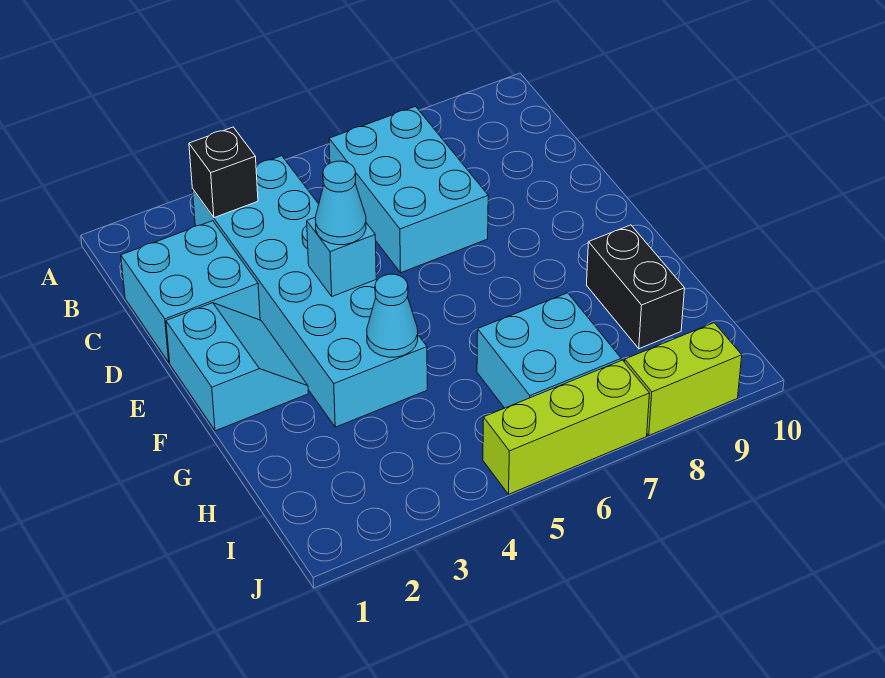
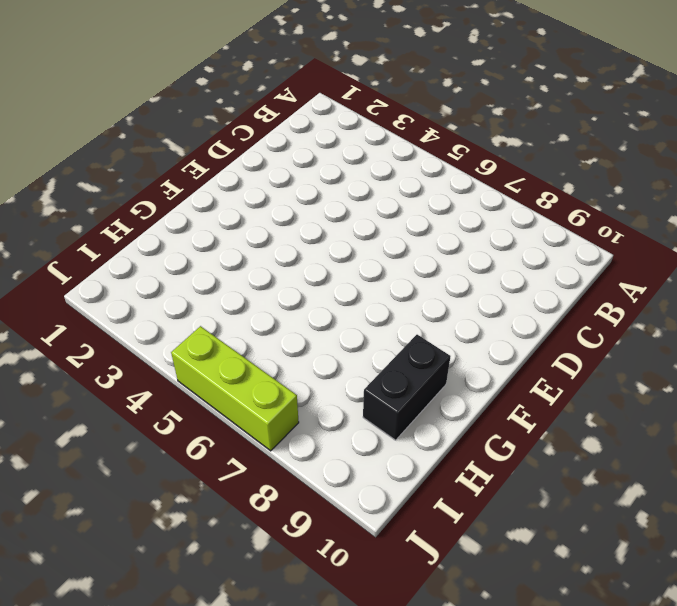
none -> cyan 2x6 brick [193,156,427,427]
none -> cyan 2x3 brick [329,107,488,273]
none -> cyan 2x2 brick [121,221,260,362]

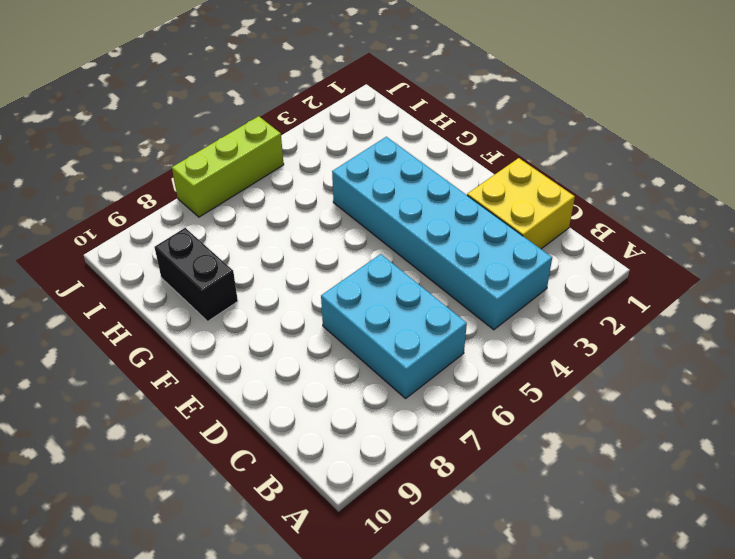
yellow 2x2 brick [467,158,575,249] -> cyan 2x2 brick [121,221,260,362]
none -> cyan 2x2 slope [166,303,308,431]
none -> cyan 2x2 brick [477,293,621,408]
none -> lime 1x2 brick [625,323,742,435]

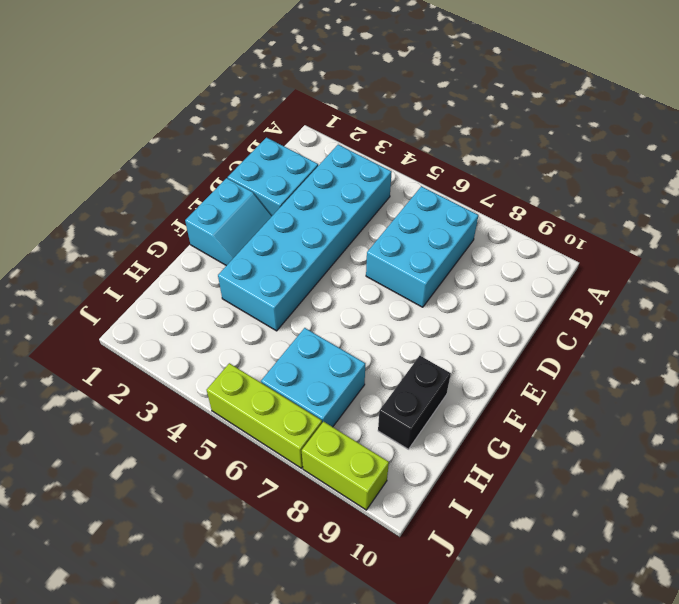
none -> black 1x1 brick [189,127,258,218]
none -> cyan 1x1 brick [307,218,376,296]
none -> cyan 1x1 cone [367,274,418,357]

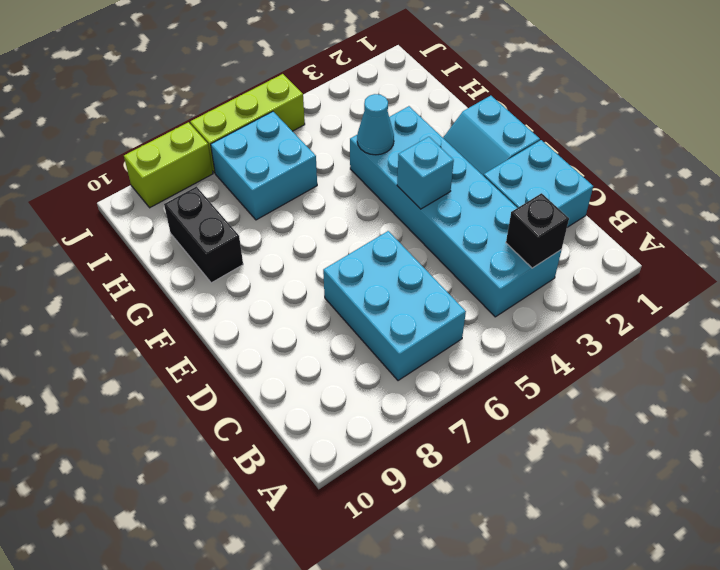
none -> cyan 1x1 cone [315,161,366,245]

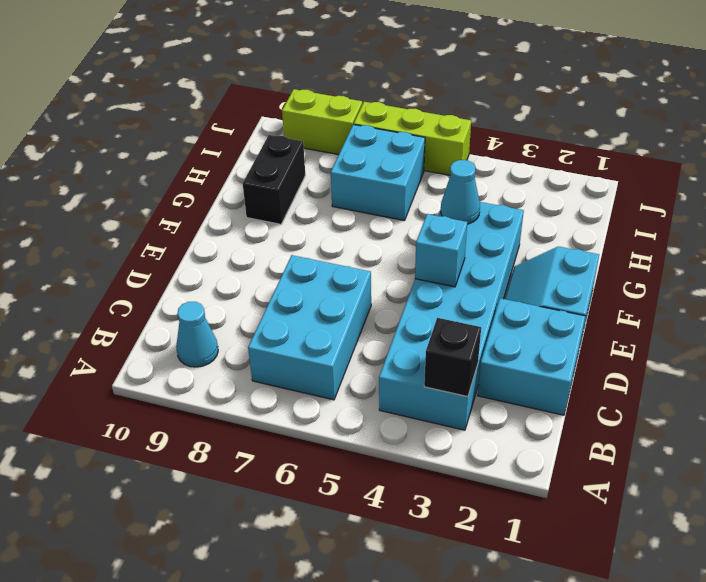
cyan 1x1 cone [176,302,218,367] -> cyan 1x1 cone moved to [315,161,366,245]

